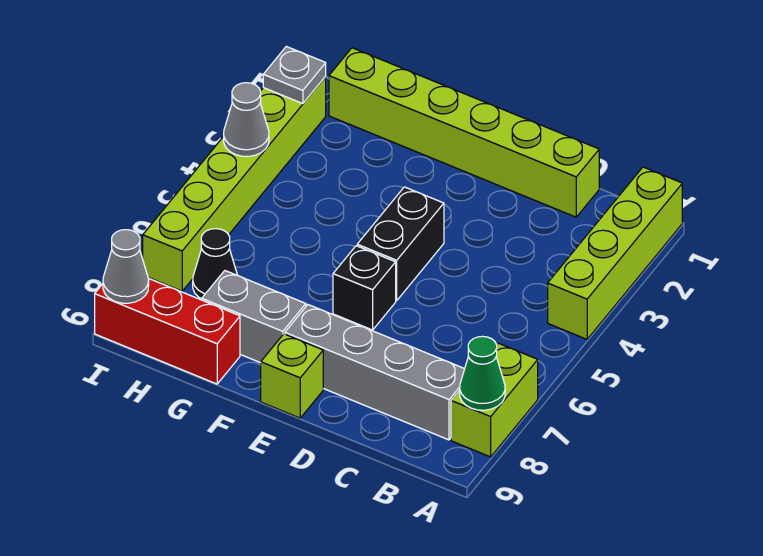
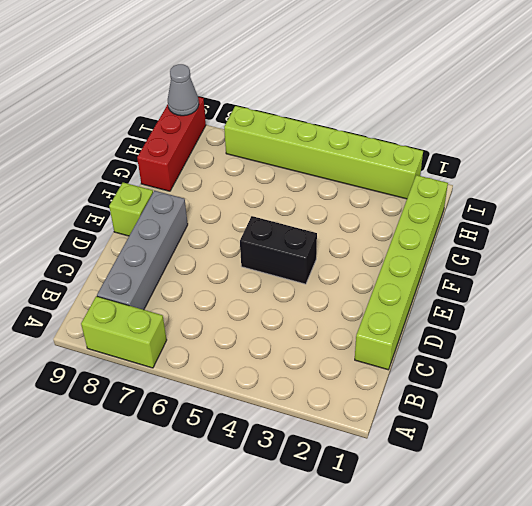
none -> lime 1x4 brick [548,167,682,339]
none -> black 1x1 brick [333,246,396,330]
none -> grey 1x2 brick [202,271,306,363]

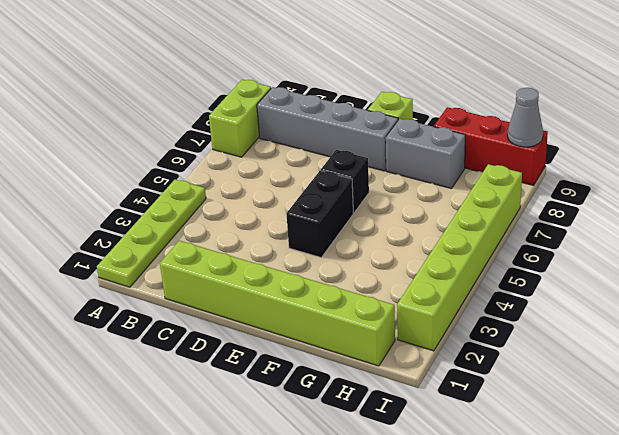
lime 1x4 plate [97,180,206,287] -> lime 1x4 brick [548,167,682,339]
none -> black 1x1 cone [193,229,237,299]
none -> green 1x1 cone [460,336,505,410]
none -> grey 1x1 plate [263,46,326,104]

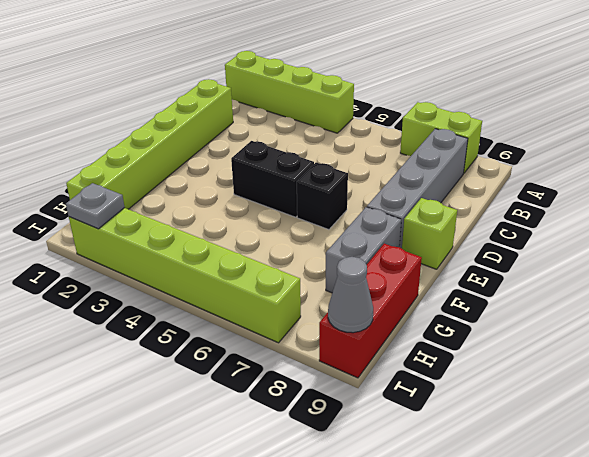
none -> black 1x1 cone [193,229,237,299]
none -> green 1x1 cone [460,336,505,410]
none -> grey 1x1 cone [224,83,269,156]

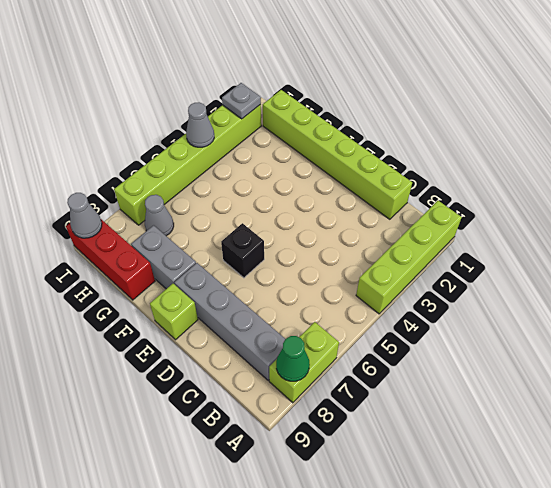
grey 1x1 cone [145,195,174,236] -> black 1x1 cone [193,229,237,299]
none -> black 1x2 brick [357,187,444,301]

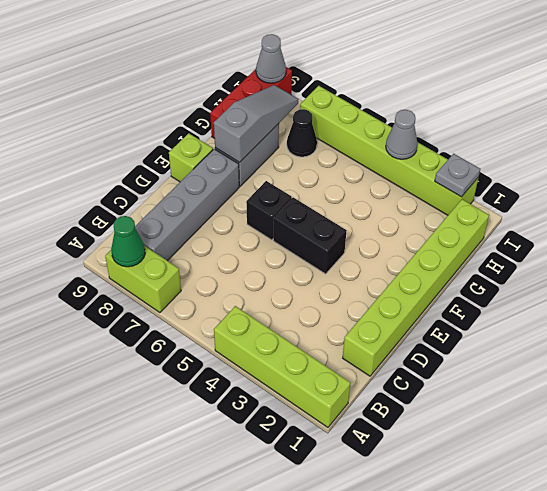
grey 1x3 slope [214,85,298,163] -> none

